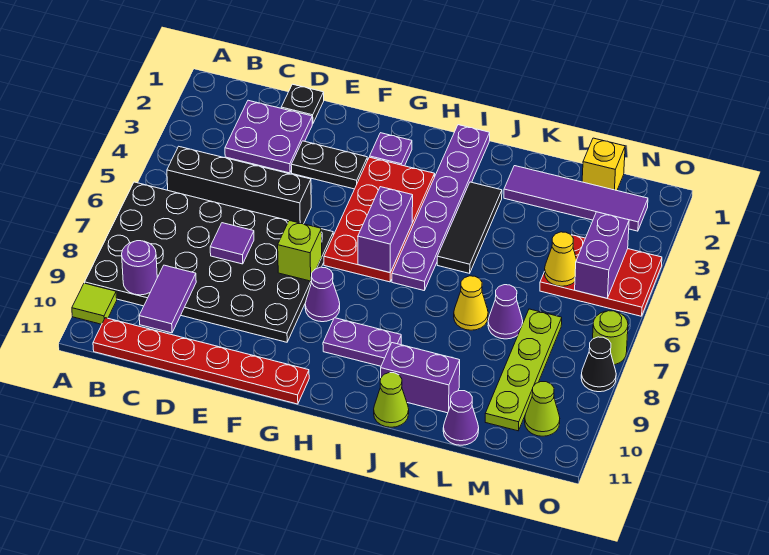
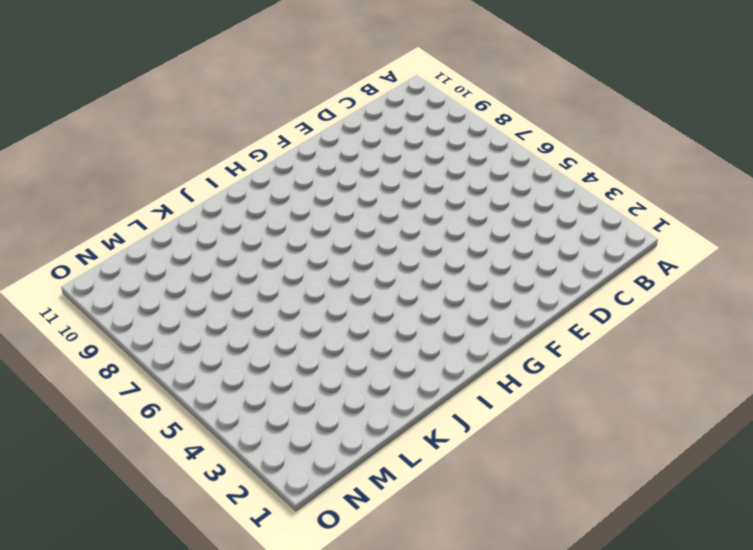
none -> black 4x6 plate [85,182,333,342]
none -> lime 1x1 tile [72,283,117,324]
none -> black 1x4 brick [167,146,311,224]
none -> red 1x6 plate [93,318,309,404]

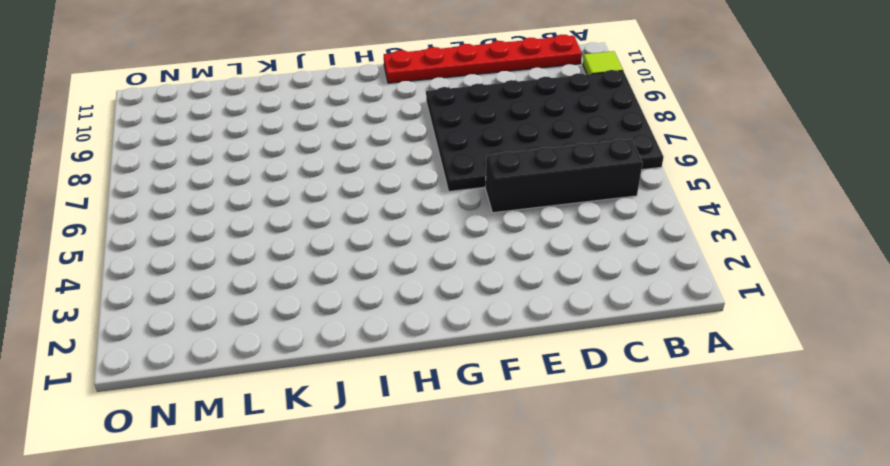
none -> purple 2x2 plate [225,100,312,173]
none -> black 1x1 plate [281,84,324,124]
none -> black 1x2 plate [291,141,368,189]
none -> purple 1x1 plate [370,133,412,166]

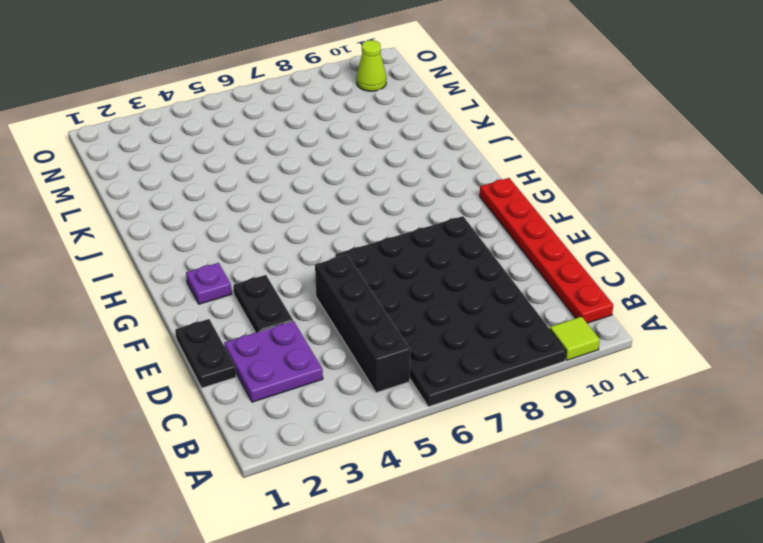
black 1x2 plate [175,319,236,388] -> black 1x1 plate [281,84,324,124]
none -> red 2x4 plate [324,157,435,282]
none -> purple 1x1 cone [305,267,340,322]
none -> purple 1x2 plate [323,318,401,366]
none -> purple 1x6 plate [392,125,490,290]

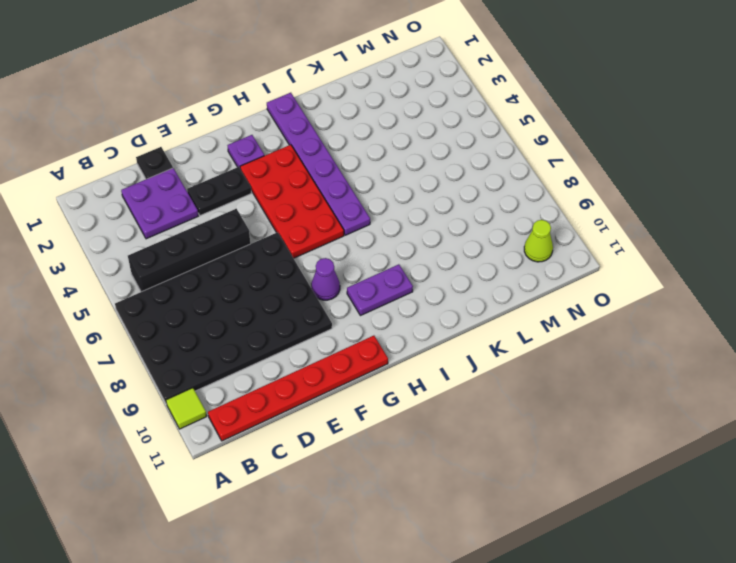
none -> black 1x3 tile [437,182,502,273]
none -> purple 1x2 brick [381,343,460,413]
none -> lime 1x1 cone [374,373,409,427]
none -> purple 1x4 tile [504,166,648,231]

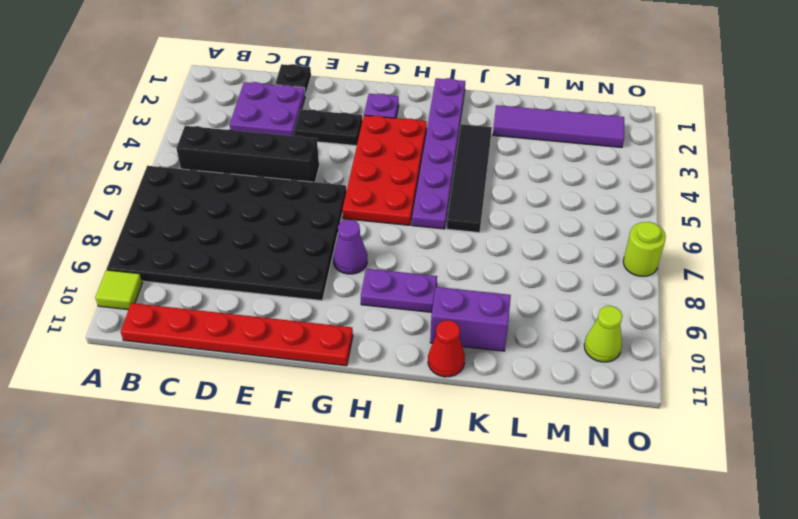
black 1x4 tile [447,124,492,233] -> black 1x3 tile [437,182,502,273]
red 1x1 cone [428,320,465,377] -> lime 1x1 cone [374,373,409,427]
none -> yellow 1x1 cone [454,276,488,330]
none -> purple 1x1 cone [488,285,523,339]
none -> purple 1x1 cone [443,391,479,445]
none -> yellow 1x1 brick [582,138,625,190]

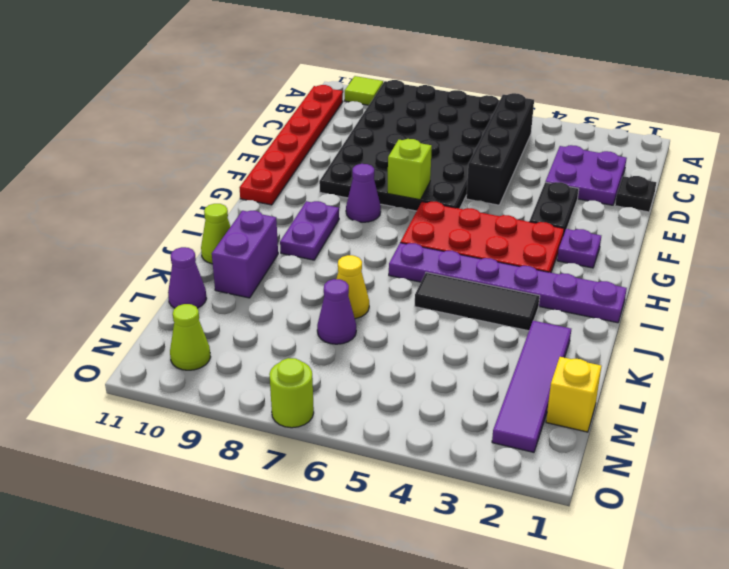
none -> red 2x3 plate [540,235,662,316]
none -> lime 1x4 plate [485,309,562,431]
none -> black 1x1 cone [581,337,616,392]
none -> purple 1x1 round brick [122,241,157,295]

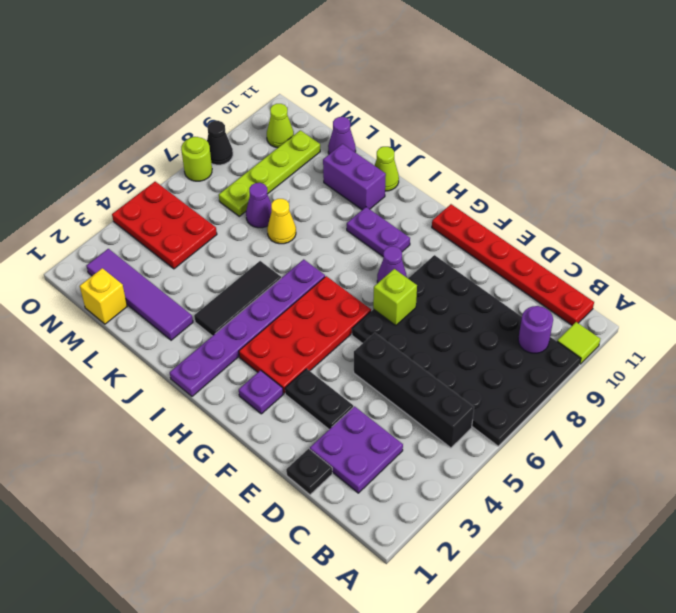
none -> purple 1x2 tile [139,265,196,333]
none -> purple 1x1 tile [210,223,254,264]
none -> purple 1x2 brick [358,187,413,273]
none -> yellow 1x1 cone [545,232,577,286]

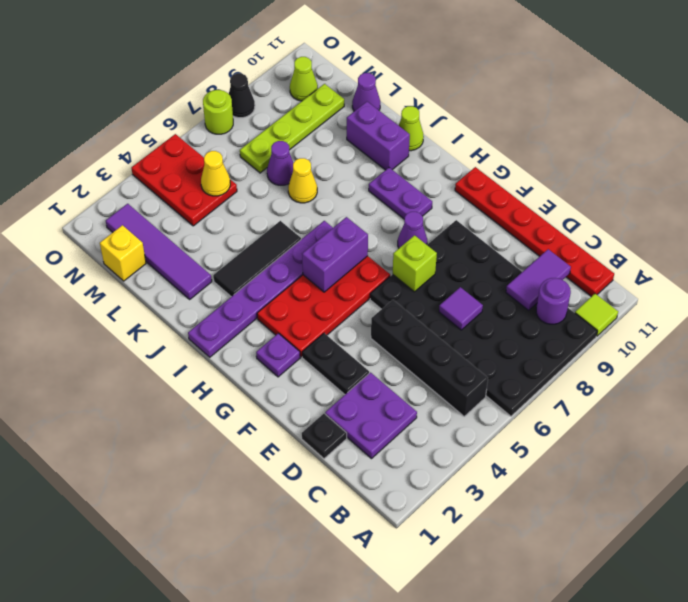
none -> purple 1x2 brick [575,212,629,298]

